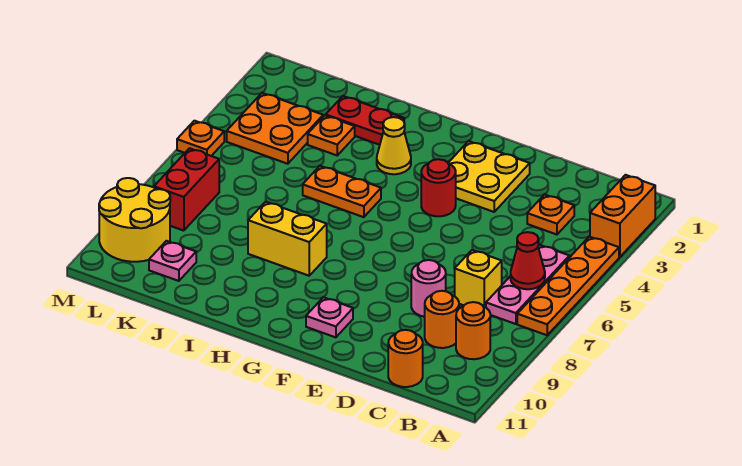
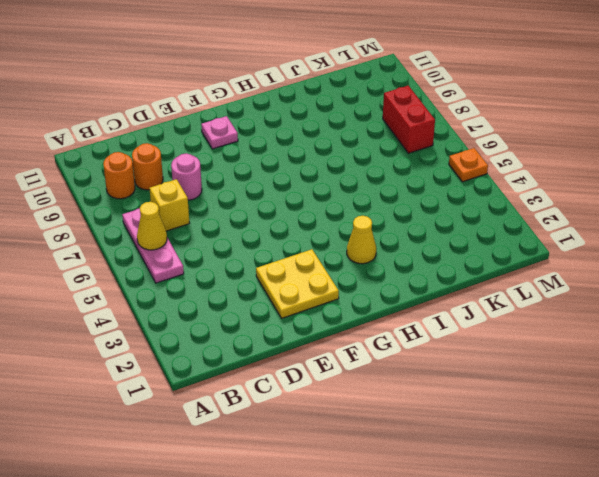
yellow 1x1 cone [137,202,167,250] -> red 1x1 cone [511,232,545,289]
none -> orange 1x2 brick [590,175,655,257]
none -> orange 1x4 plate [517,237,619,335]
none -> orange 1x1 plate [527,194,574,235]

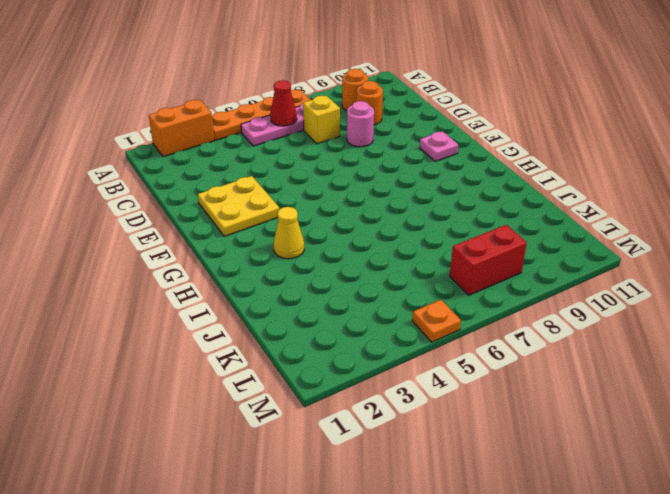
none -> orange 1x1 plate [527,194,574,235]
none -> orange 1x1 round brick [388,330,423,387]
none -> red 1x1 round brick [421,159,456,216]

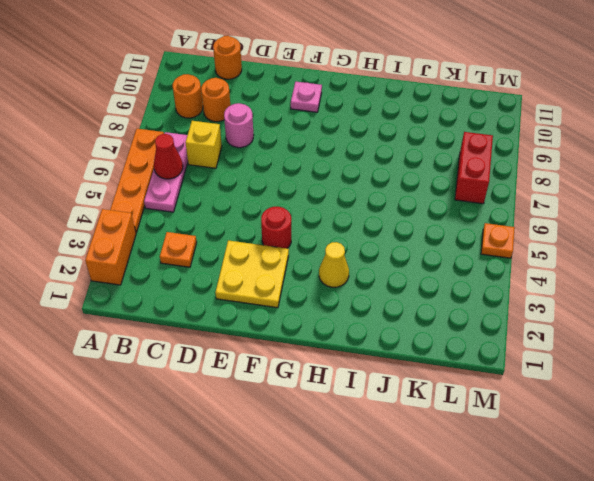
none -> orange 1x2 plate [303,166,381,217]
none -> yellow 1x2 brick [248,202,327,276]
none -> red 1x2 plate [326,96,404,145]

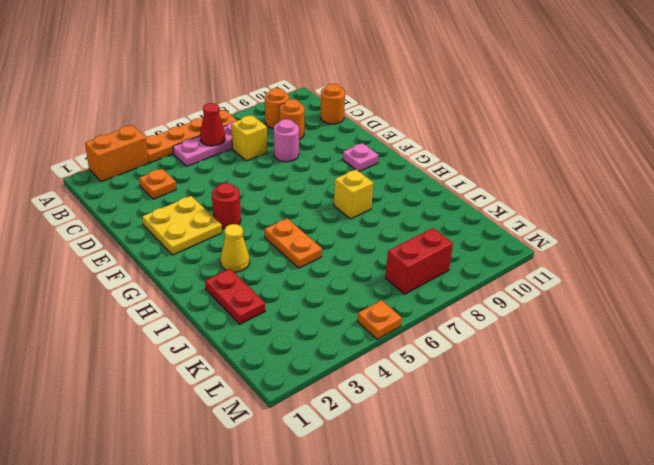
yellow 1x1 brick [334,170,373,219] -> yellow 1x2 brick [248,202,327,276]
none -> orange 1x1 plate [308,115,355,155]
none -> orange 2x2 plate [227,93,323,164]
none -> pink 1x1 plate [149,241,196,281]

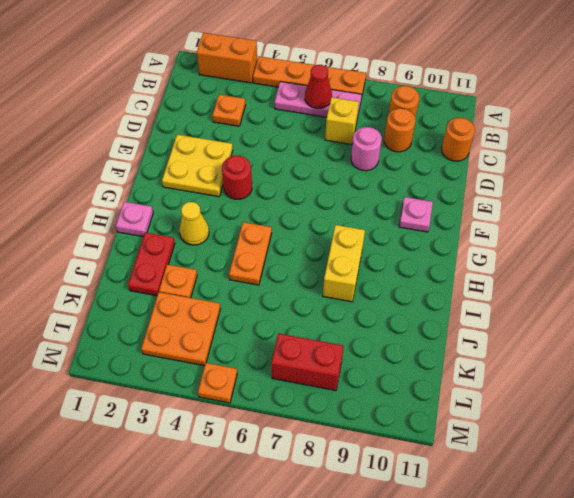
pink 1x1 plate [116,202,153,237] -> pink 1x1 plate moved to [149,241,196,281]
none -> yellow 2x2 round brick [99,178,170,262]

